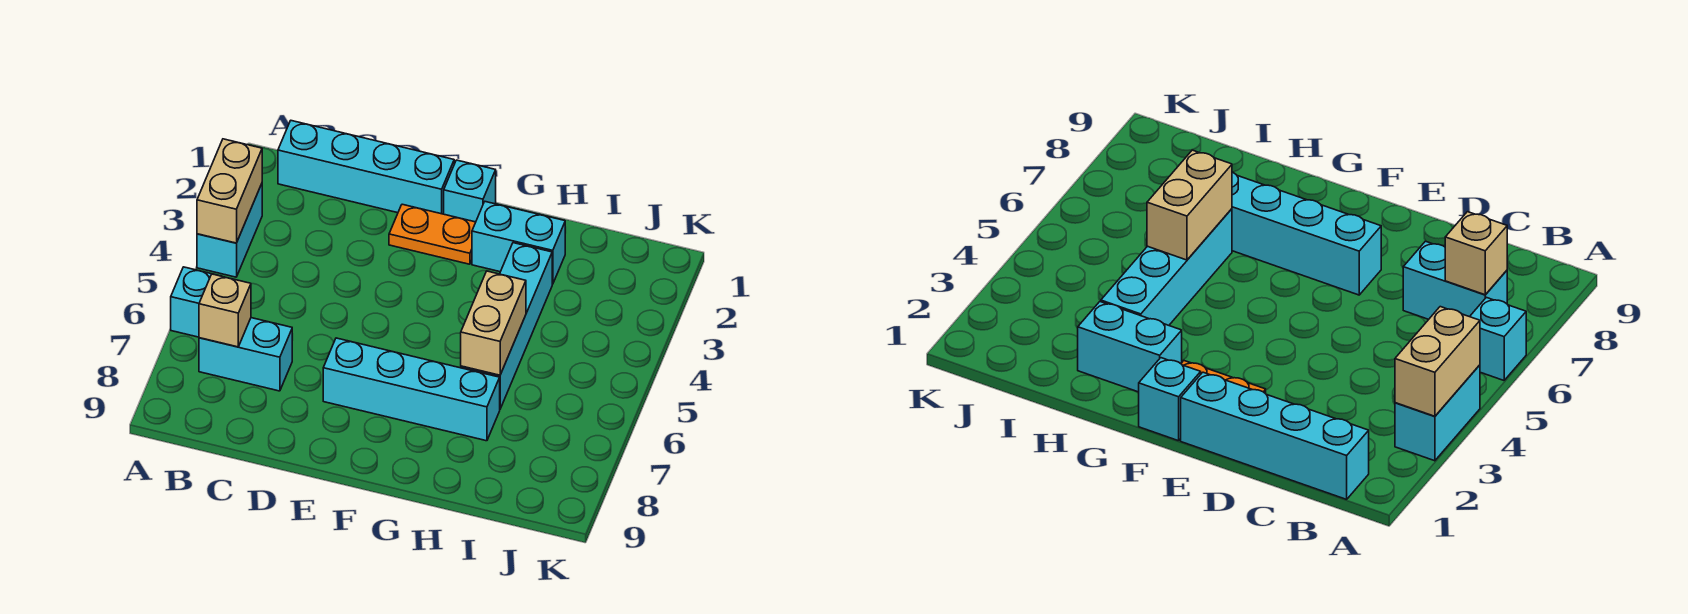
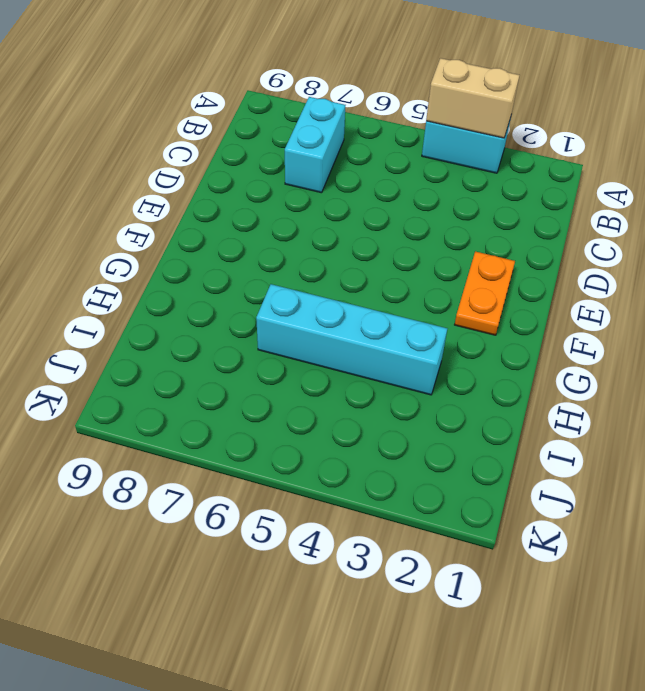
none -> cyan 1x1 brick [171,267,219,337]
none -> cyan 1x4 brick [278,121,454,214]
none -> cyan 1x4 brick [323,338,500,441]

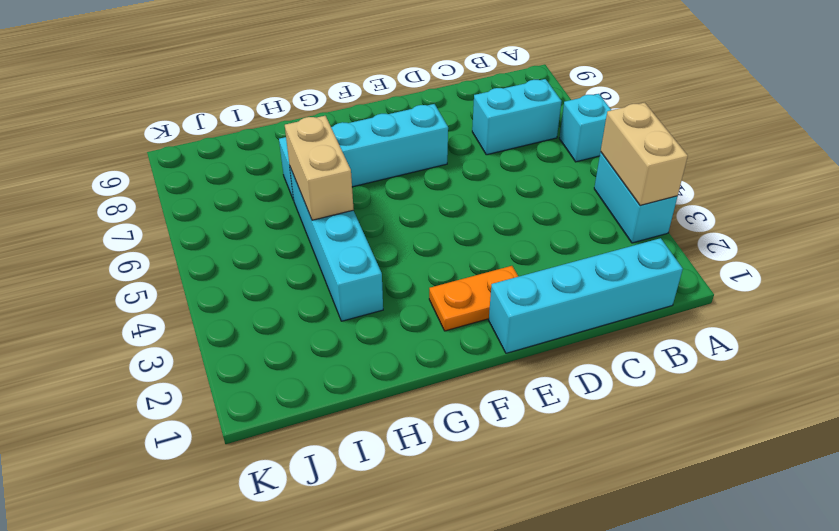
none -> cyan 1x1 brick [444,160,496,222]
none -> cyan 1x2 brick [472,202,565,284]
none -> tan 1x1 brick [199,274,251,347]

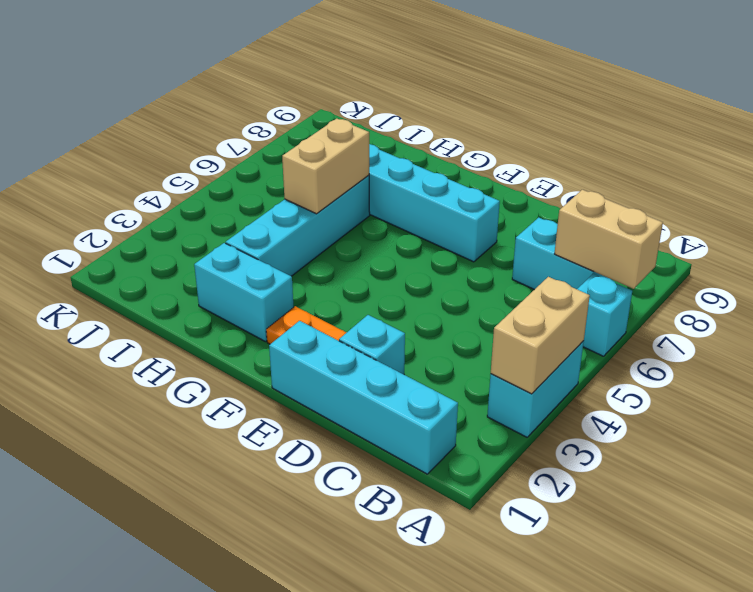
tan 1x2 brick [555,190,663,289] -> tan 1x1 brick [199,274,251,347]
cyan 1x1 brick [339,315,405,374] -> cyan 1x1 brick moved to [444,160,496,222]

